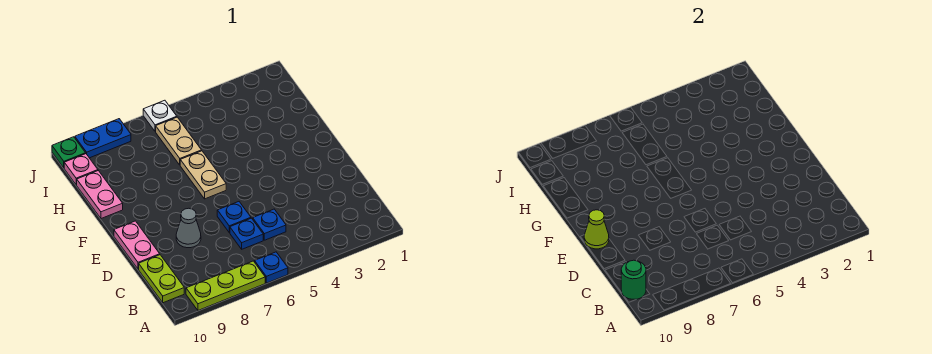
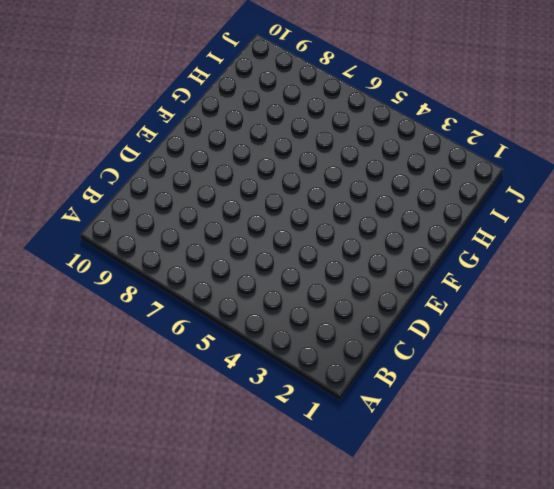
none -> blue 1x1 plate [255,252,288,283]
none -> lime 1x3 plate [186,261,265,310]
none -> lime 1x2 plate [139,255,184,303]

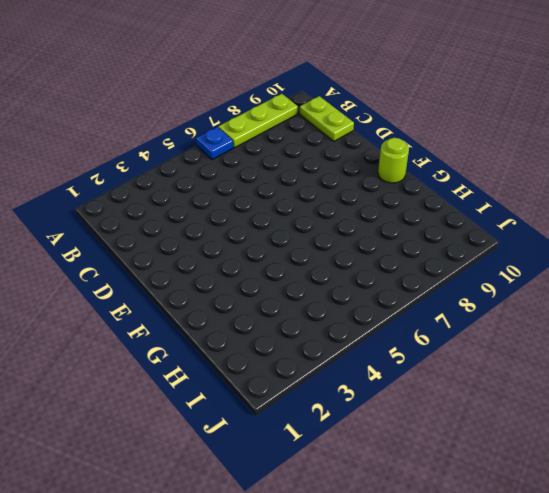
lime 1x1 round brick [378,138,409,183] -> none
none -> blue 1x1 plate [253,209,286,240]
none -> blue 1x1 plate [230,218,263,249]
none -> blue 1x1 plate [217,202,251,233]

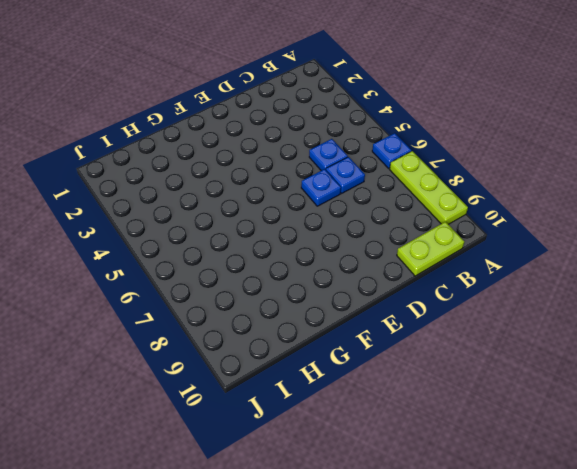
none -> grey 1x1 cone [176,208,201,248]
none -> pink 1x2 plate [114,221,160,269]
none -> tan 1x2 plate [180,151,226,199]

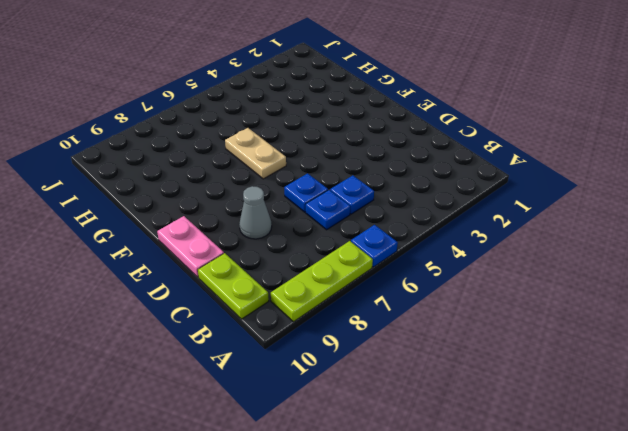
none -> pink 1x2 plate [77,171,123,219]
none -> tan 1x2 plate [156,117,202,165]
none -> pink 1x1 plate [64,154,98,185]

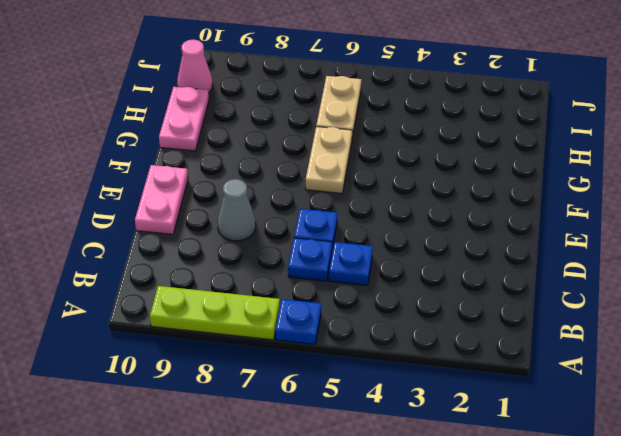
pink 1x1 cone [177,40,212,93] -> pink 1x1 plate [64,154,98,185]
none -> lime 1x2 plate [139,255,184,303]
none -> white 1x1 plate [143,100,177,132]
none -> blue 1x2 plate [75,119,131,158]

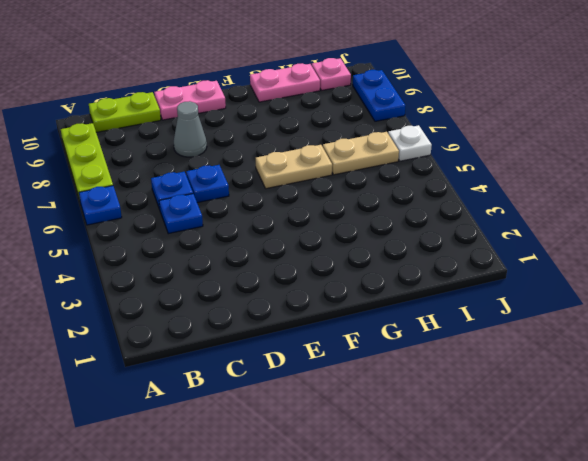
none -> green 1x1 plate [52,137,86,168]
none -> green 1x1 round brick [621,260,646,299]
none -> lime 1x1 cone [584,210,609,249]

